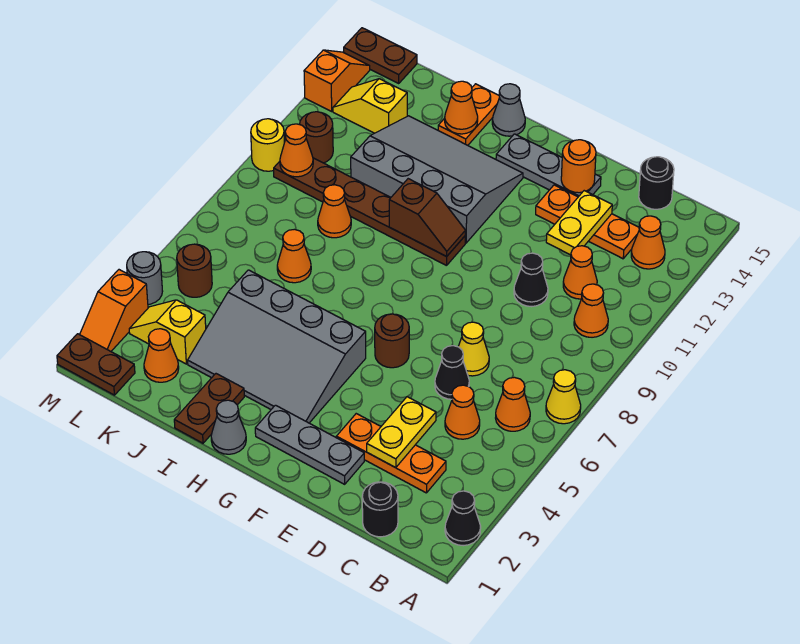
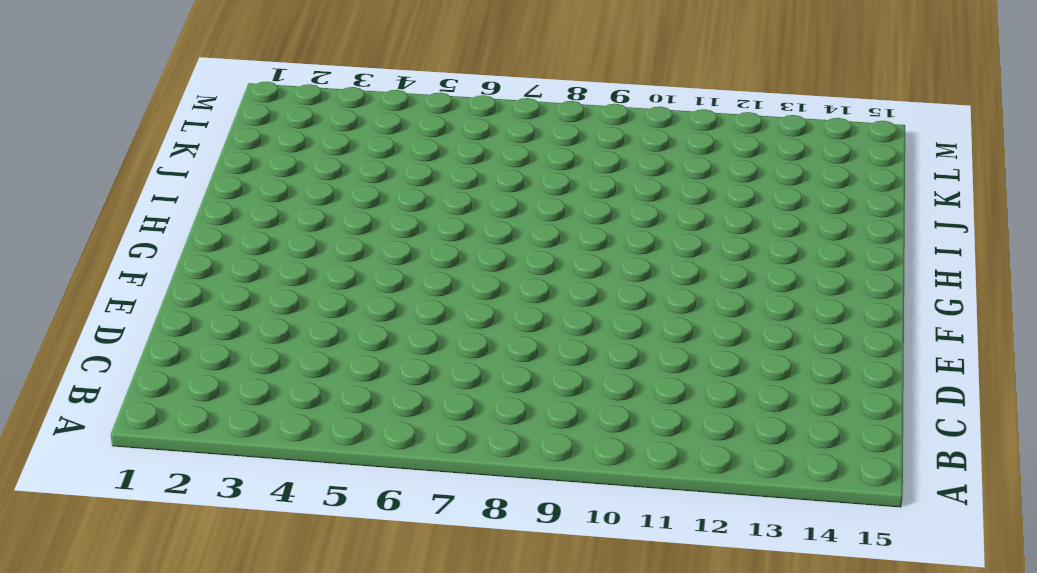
none -> black 1x1 cone [445,491,481,546]
none -> yellow 1x1 cone [546,370,581,424]
none -> orange 1x1 cone [496,377,530,431]
none -> orange 1x1 cone [574,284,608,337]

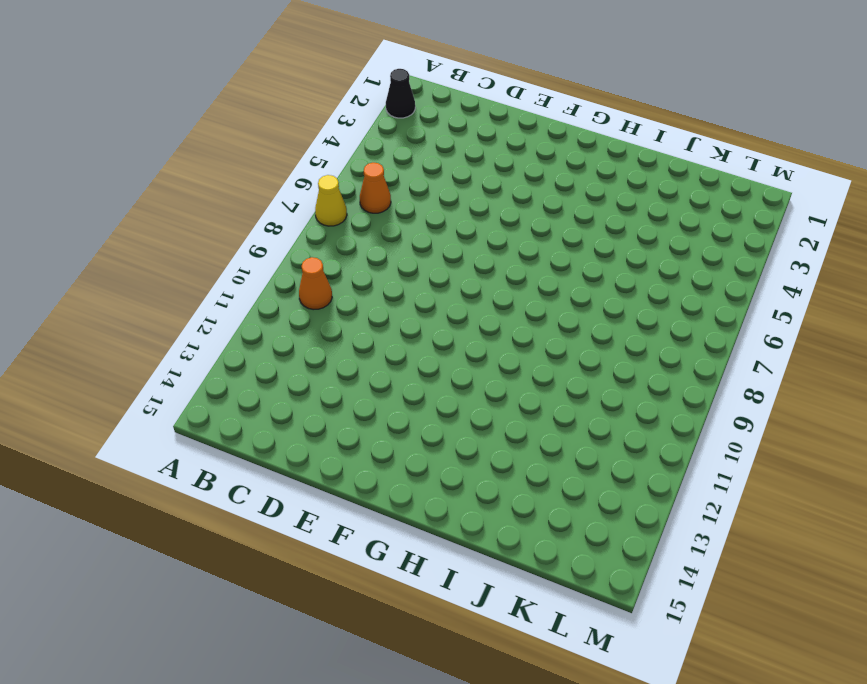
none -> orange 1x1 cone [631,216,665,269]
none -> black 1x1 round brick [362,482,398,537]
none -> orange 1x3 plate [336,414,446,493]
none -> orange 1x1 cone [445,385,480,439]

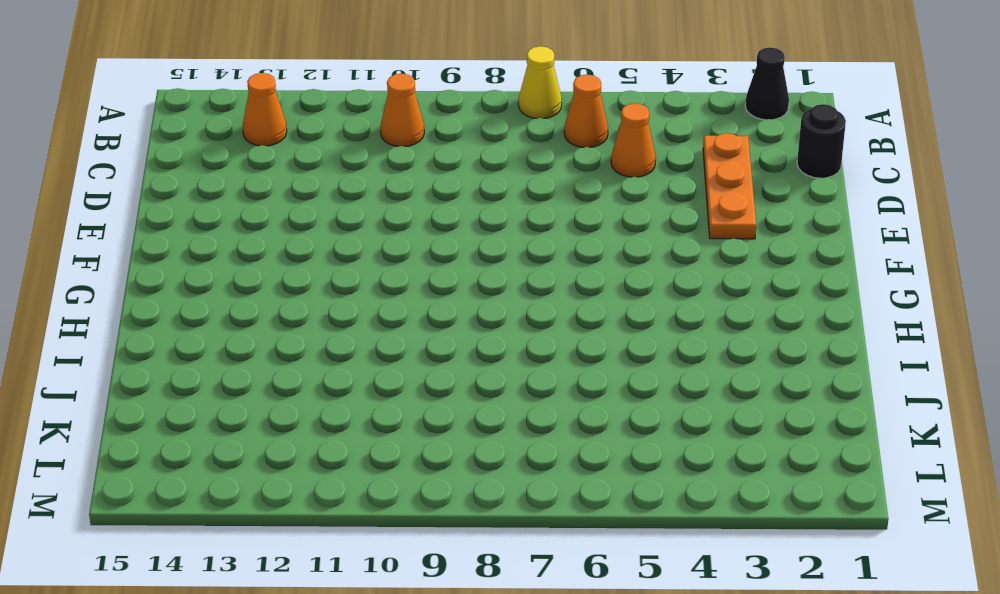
none -> orange 1x1 cone [563,246,597,299]
none -> orange 1x3 plate [536,185,639,259]
none -> black 1x1 round brick [639,157,674,209]
none -> black 1x1 cone [435,346,469,399]

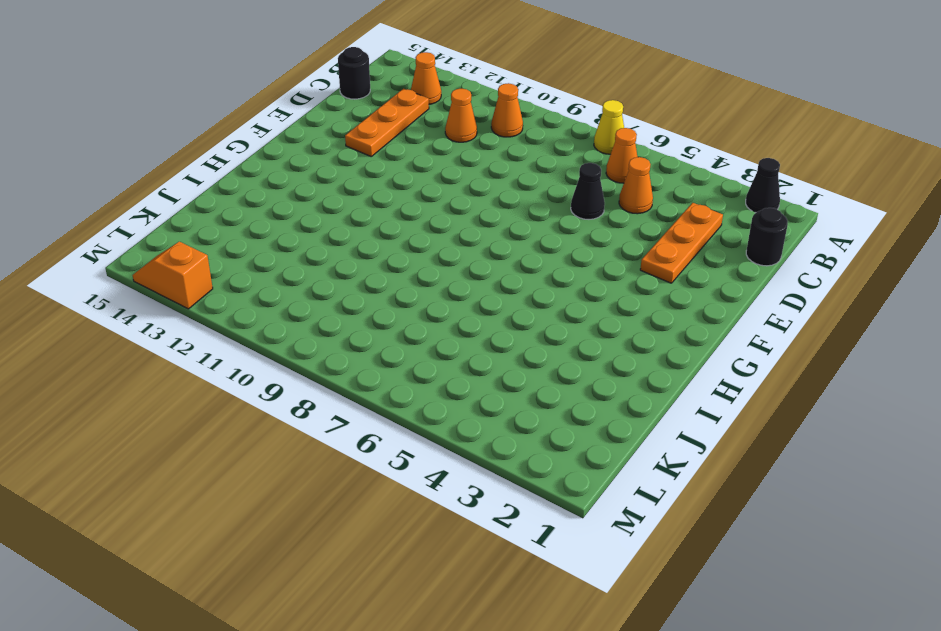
none -> yellow 1x1 cone [458,322,489,376]
none -> black 1x1 cone [514,253,548,307]
none -> grey 1x3 plate [255,405,364,484]
none -> grey 1x3 plate [496,134,601,197]

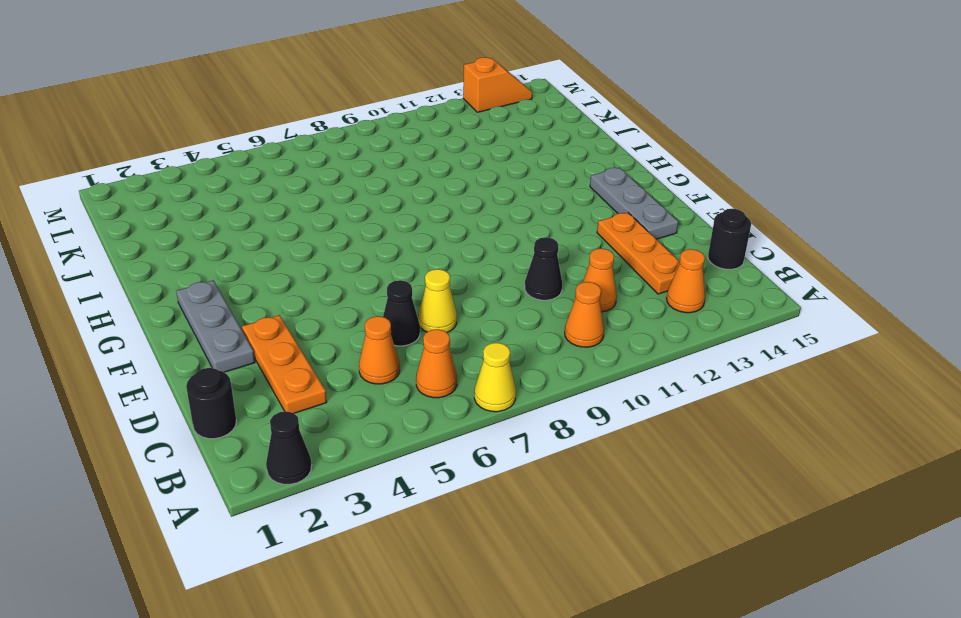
none -> brown 1x1 round brick [375,314,409,368]
none -> grey 3x4 slope [188,270,366,423]
none -> brown 1x6 plate [274,158,465,266]
none -> grey 3x4 slope [351,116,523,243]

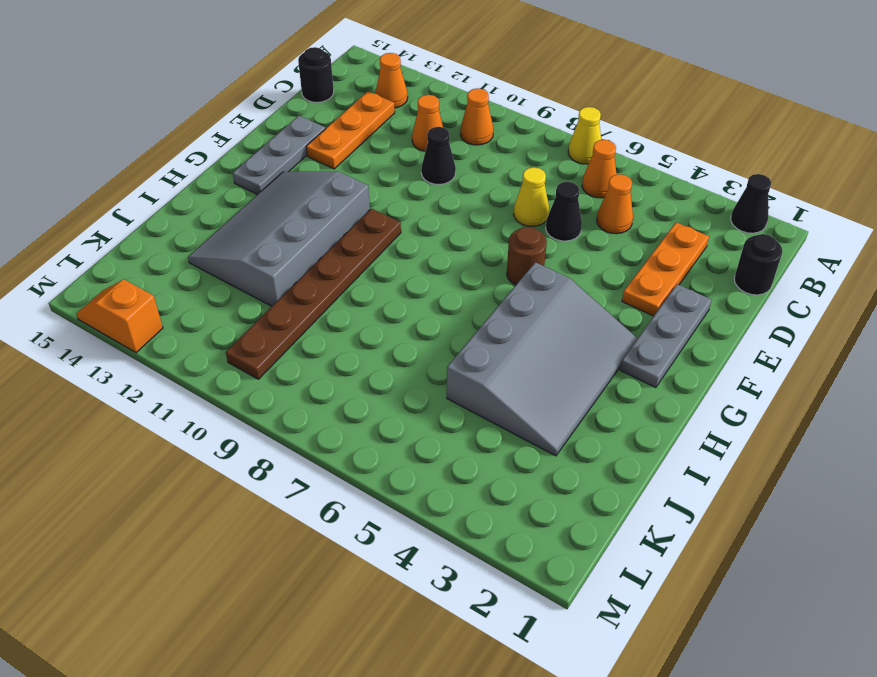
none -> grey 1x1 cone [211,400,246,454]
none -> grey 1x1 cone [492,84,525,136]
none -> brown 1x2 plate [174,374,244,443]
none -> orange 1x2 plate [438,84,499,145]

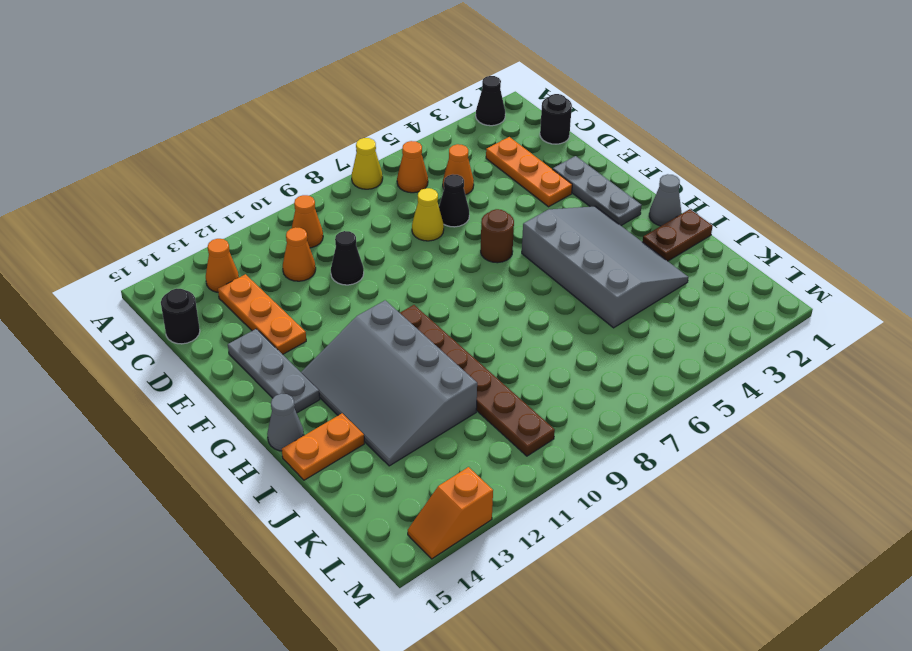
none -> orange 1x1 cone [277,229,311,283]
none -> orange 1x1 cone [318,185,351,238]
none -> orange 1x1 cone [144,329,179,382]
none -> yellow 1x2 slope [129,300,206,364]

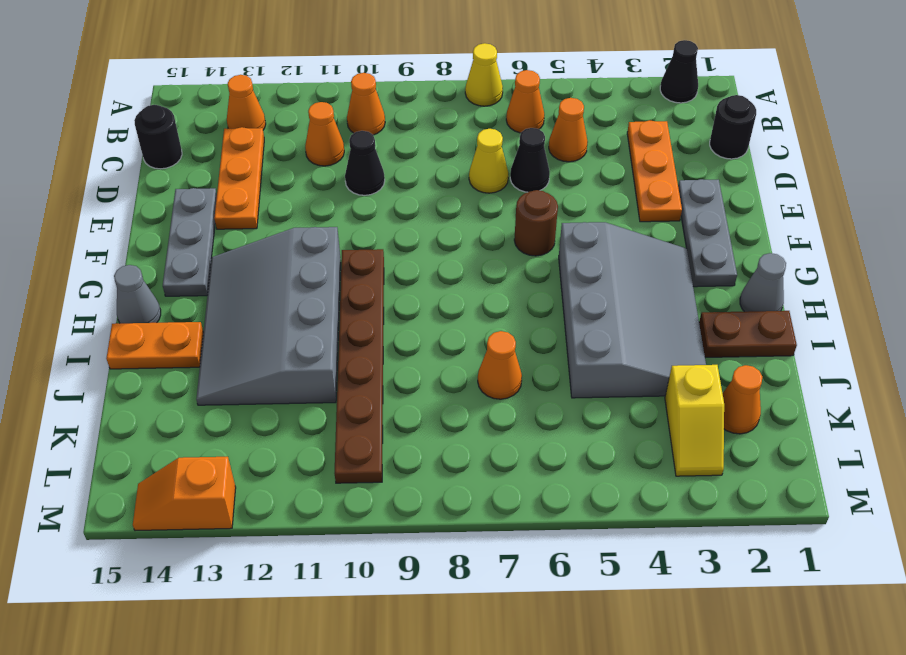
none -> orange 1x1 cone [318,185,351,238]
none -> yellow 1x2 slope [333,79,407,133]
none -> brown 1x2 plate [57,334,135,395]
none -> brown 1x1 round brick [177,244,212,297]

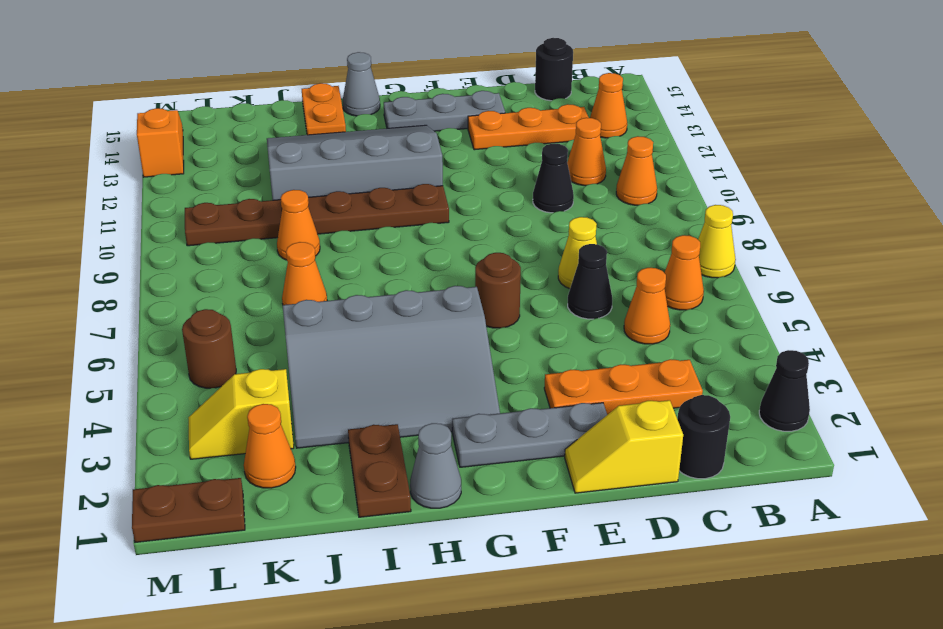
yellow 1x2 slope [565,400,683,493] -> yellow 1x2 slope moved to [333,79,407,133]
none -> brown 1x1 round brick [300,112,333,163]
none -> brown 1x2 plate [344,28,417,83]
none -> orange 1x2 slope [80,270,148,351]
none -> grey 1x1 round brick [127,252,163,304]

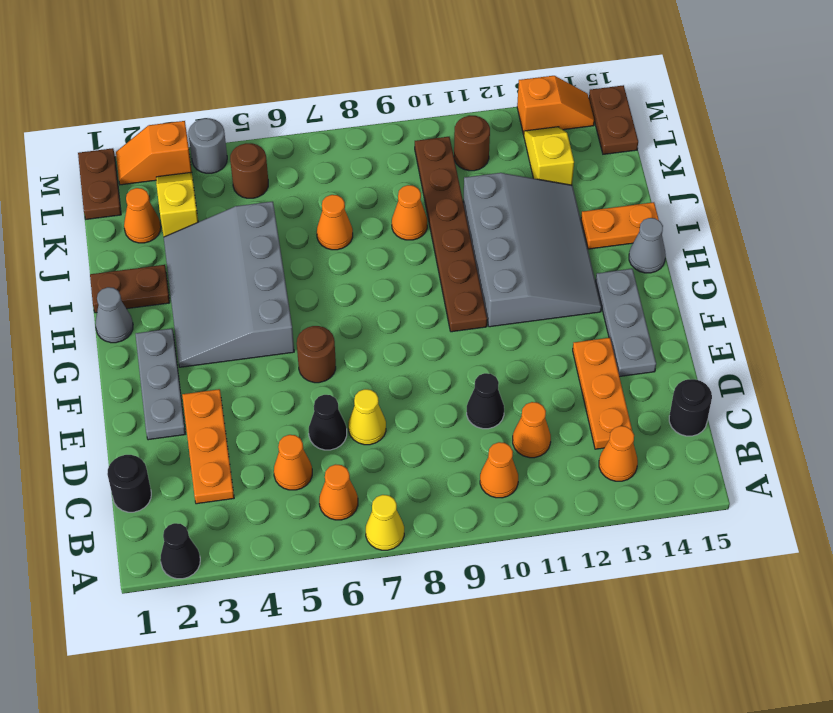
none -> yellow 1x1 round brick [251,119,284,171]
none -> yellow 1x2 plate [367,397,436,468]
none -> yellow 1x2 plate [546,191,612,255]
none -> orange 1x1 round brick [561,140,596,193]

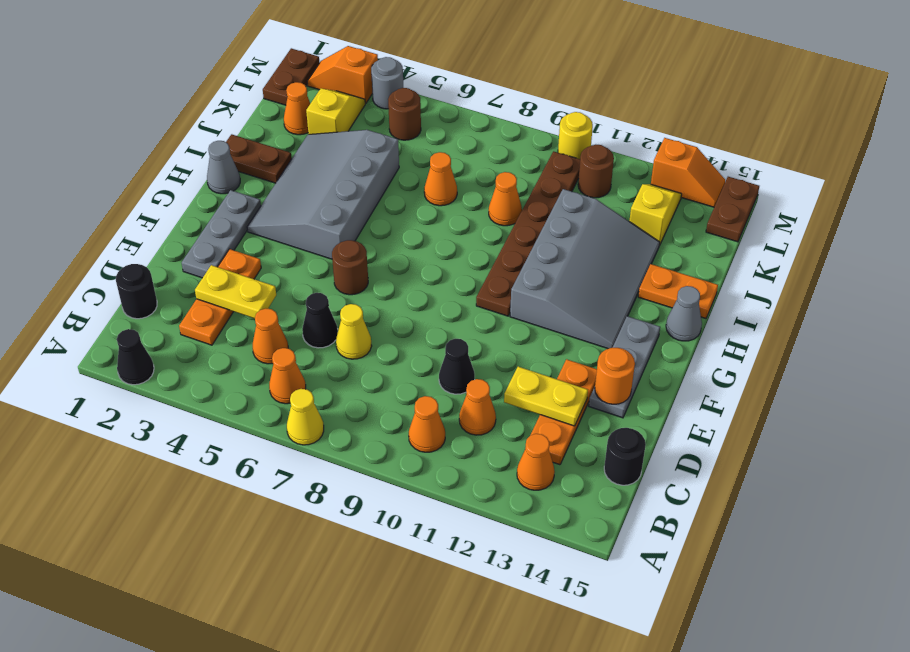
none -> brown 1x2 slope [389,179,465,256]
none -> orange 1x1 cone [445,81,478,134]
none -> orange 1x1 cone [280,124,313,177]

